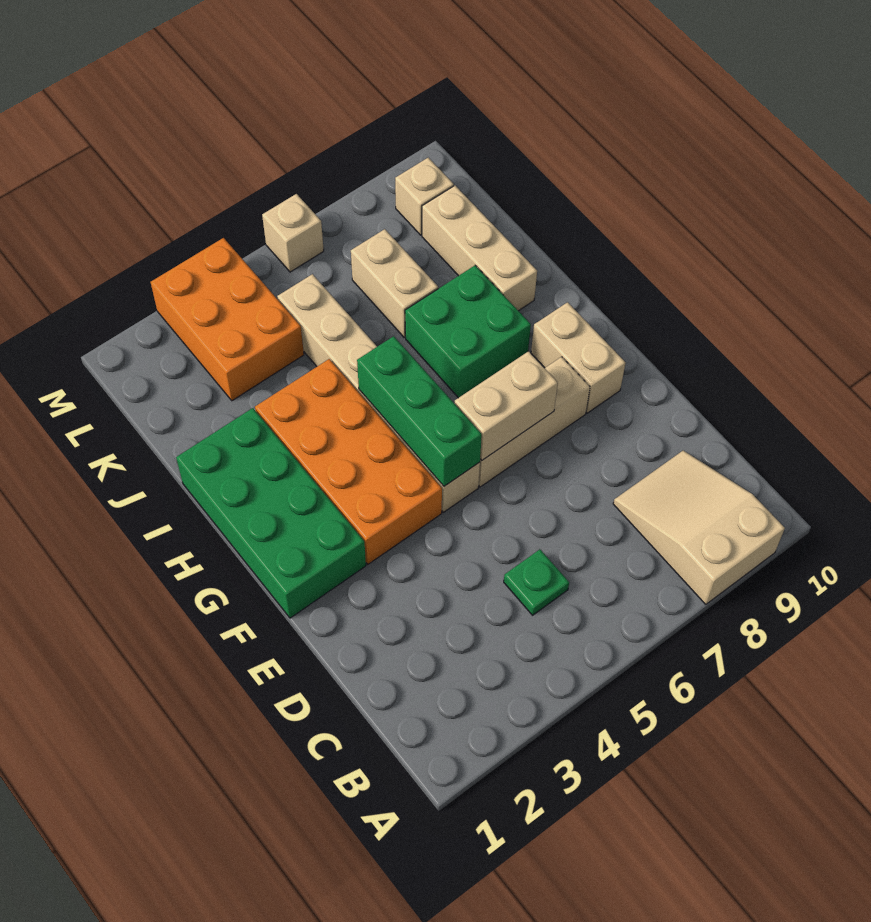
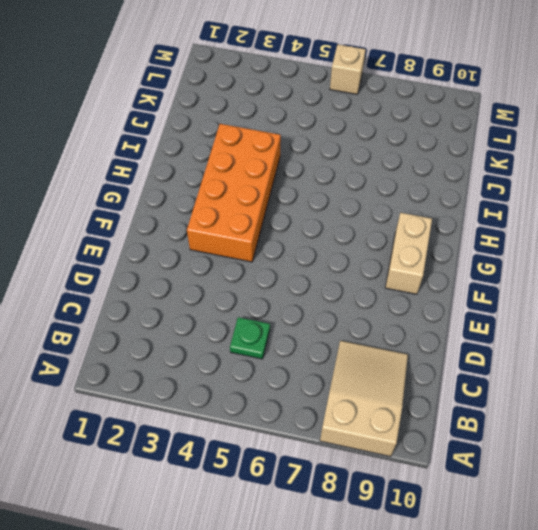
none -> green 2x4 brick [176,408,366,618]
none -> tan 1x6 brick [277,274,480,512]
none -> tan 1x3 brick [479,357,590,487]

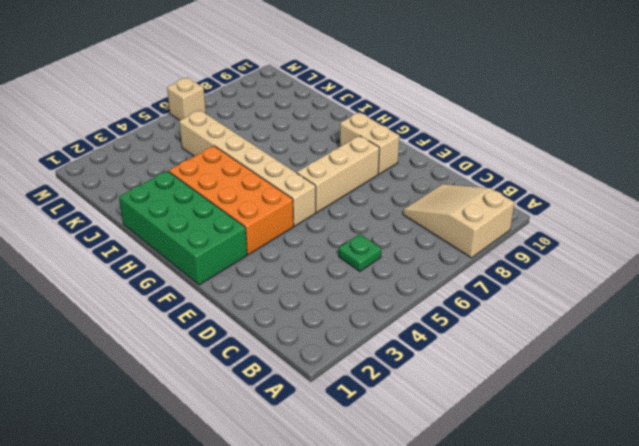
none -> green 2x2 brick [405,265,531,398]
none -> tan 1x3 brick [422,186,537,311]
none -> tan 1x2 brick [351,229,438,337]

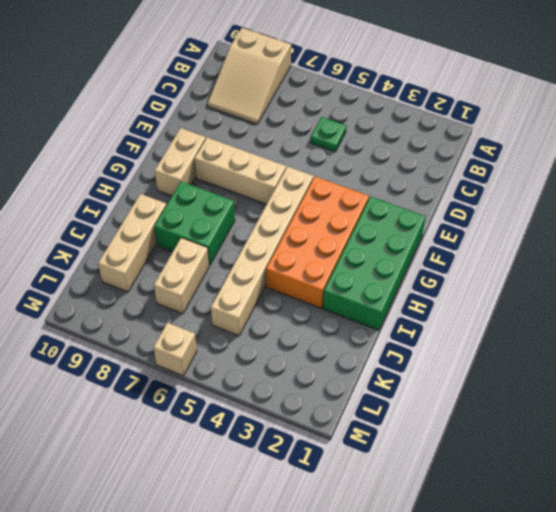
none -> orange 2x3 brick [151,238,304,401]
none -> tan 1x1 brick [395,158,454,235]
none -> green 1x3 brick [357,336,482,486]

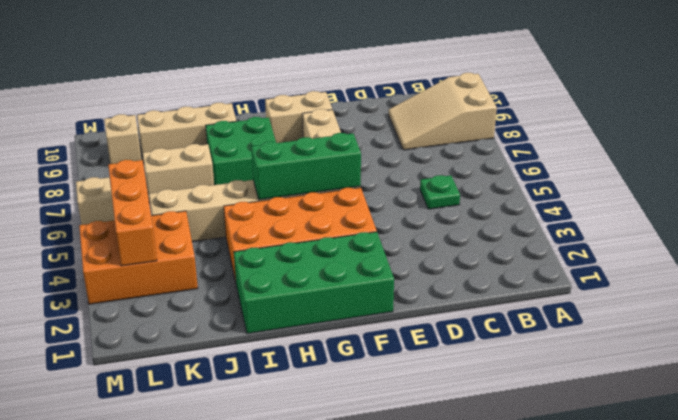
orange 1x3 brick [108,160,157,266] -> none
none -> tan 1x2 brick [455,351,558,460]

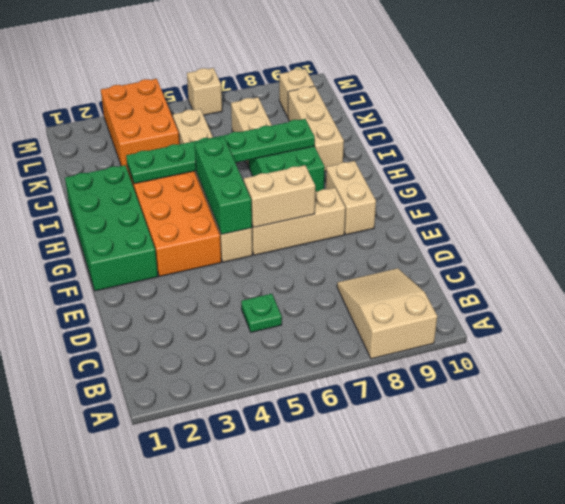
green 1x6 plate [126,119,315,184] -> none

